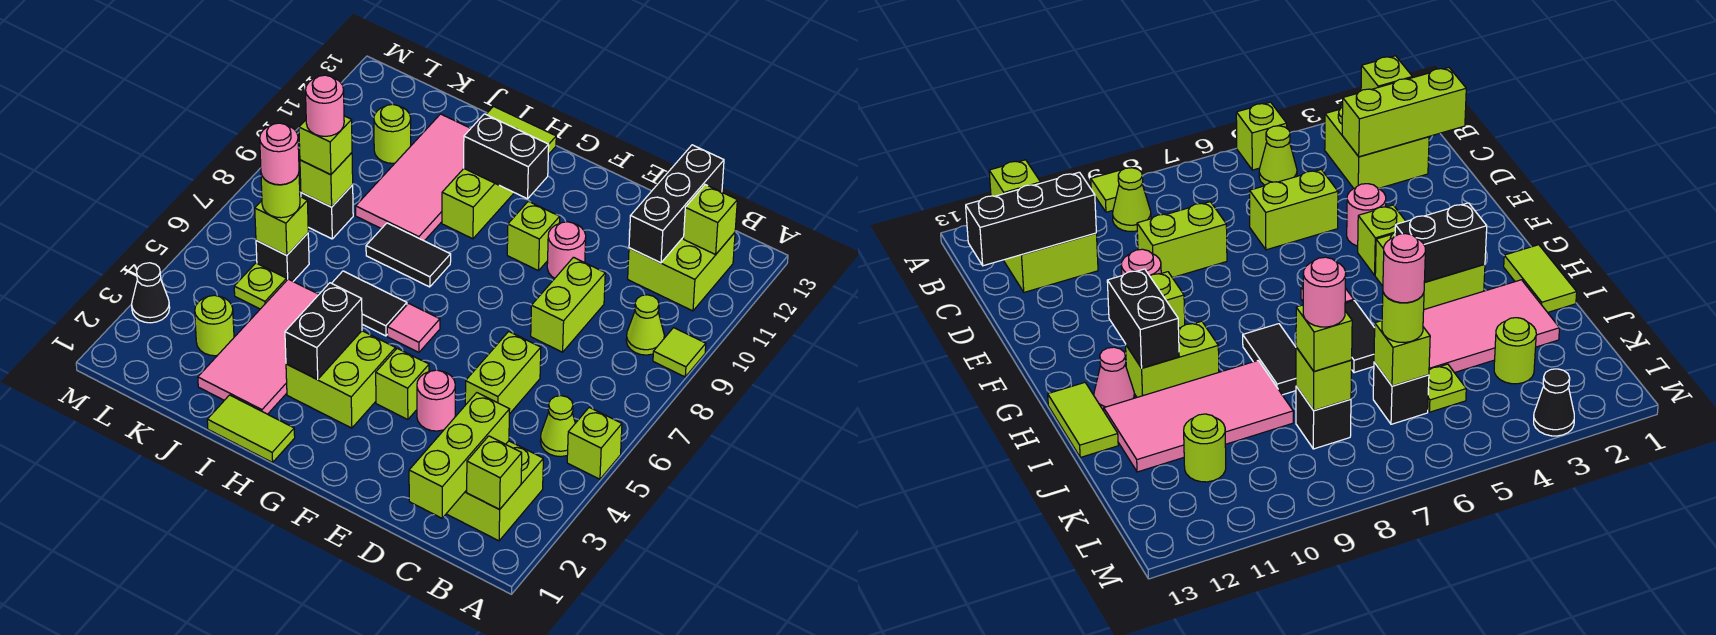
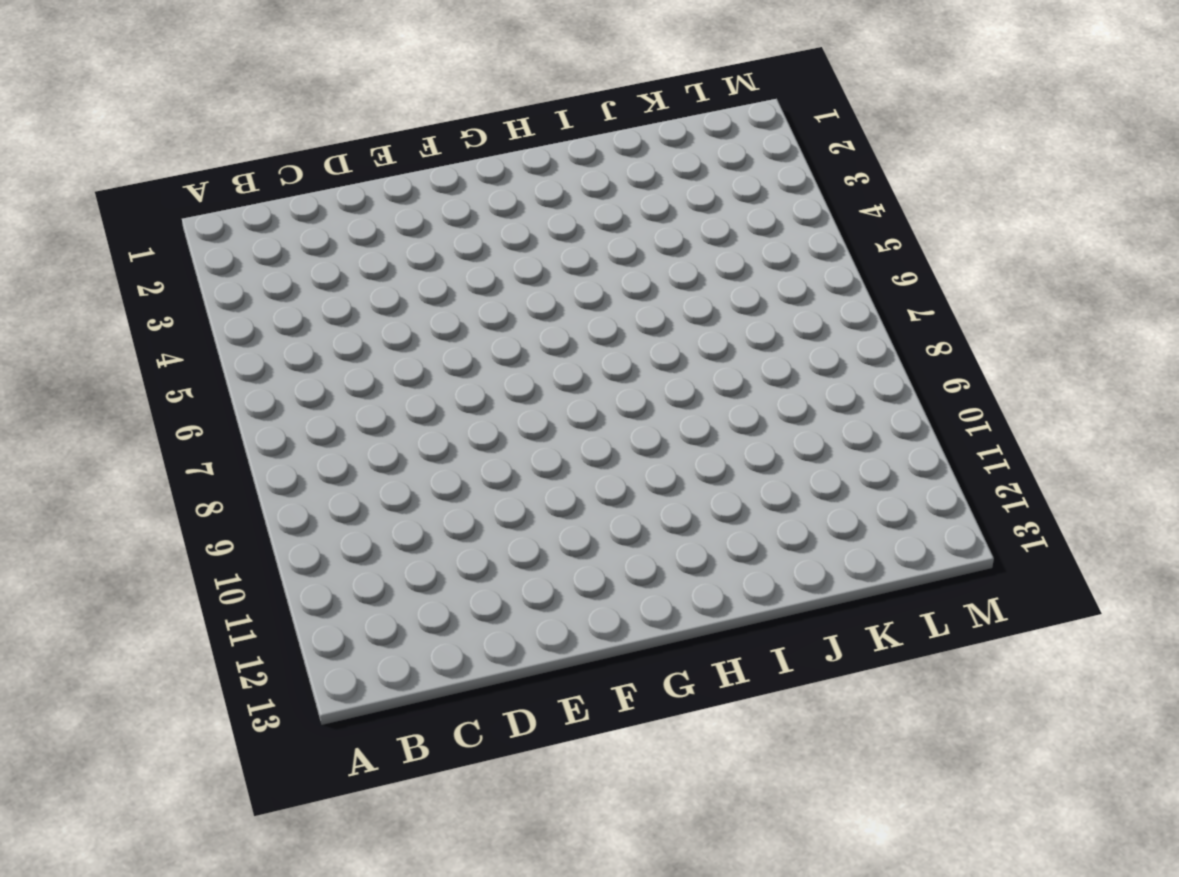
none -> lime 1x1 brick [567,407,622,479]
none -> lime 1x1 tile [653,328,706,377]
none -> lime 2x2 brick [447,441,543,541]
none -> lime 1x1 cone [540,396,575,457]

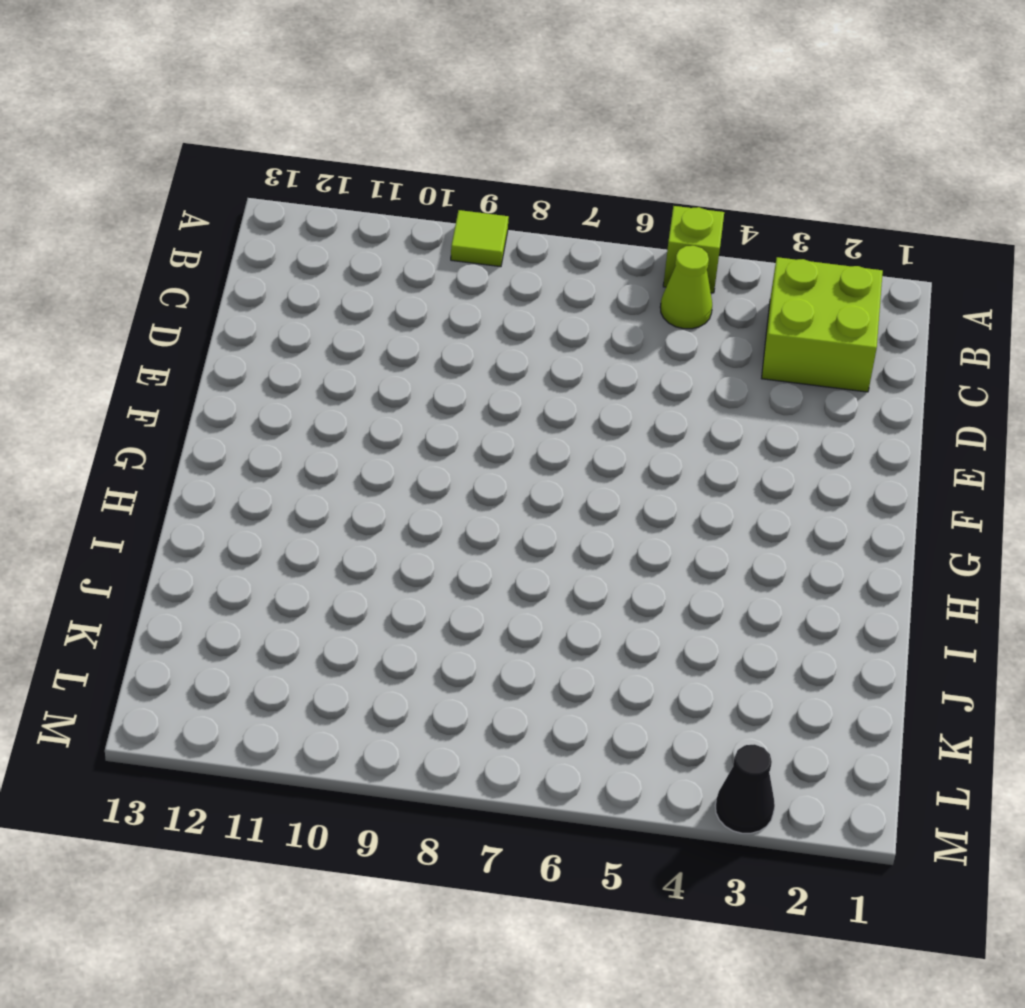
none -> lime 1x1 cone [626,295,664,355]
none -> lime 2x2 brick [628,233,735,311]
none -> lime 1x2 brick [465,332,541,414]
none -> lime 1x2 brick [531,257,605,352]

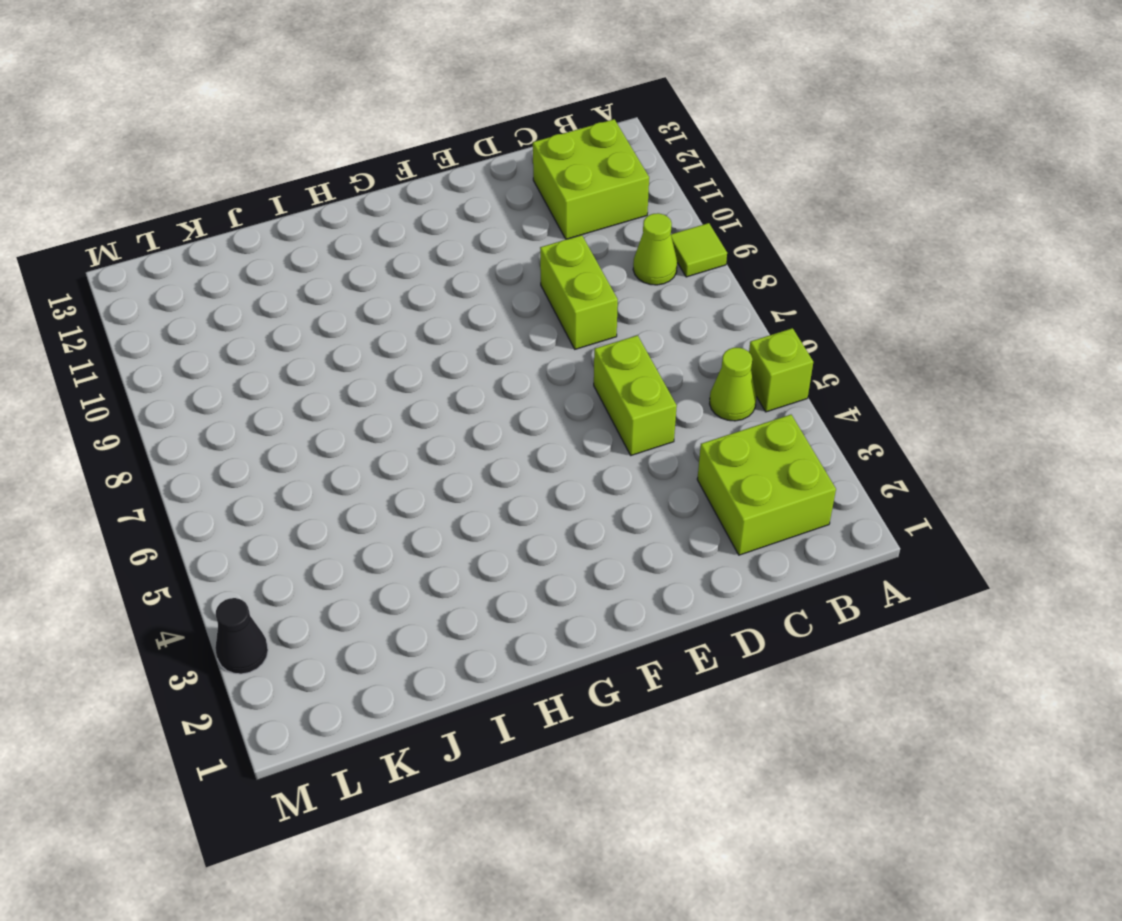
none -> pink 1x1 round brick [417,370,455,431]
none -> pink 1x1 round brick [547,222,586,278]
none -> lime 1x1 brick [376,348,429,420]
none -> lime 1x1 brick [507,201,560,271]

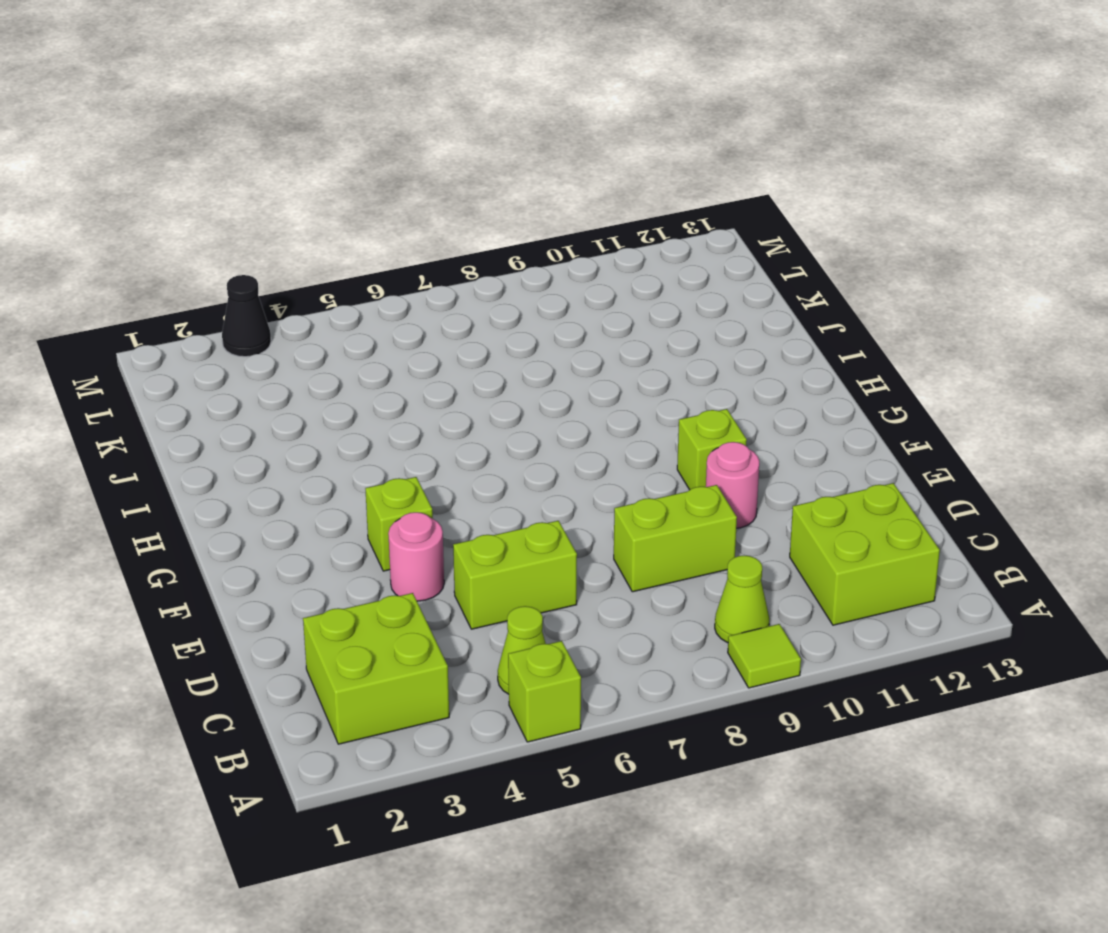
none -> lime 2x2 brick [286,331,396,428]
none -> pink 1x1 tile [387,303,440,352]
none -> lime 1x2 tile [207,395,295,463]
none -> black 1x2 tile [332,271,407,336]

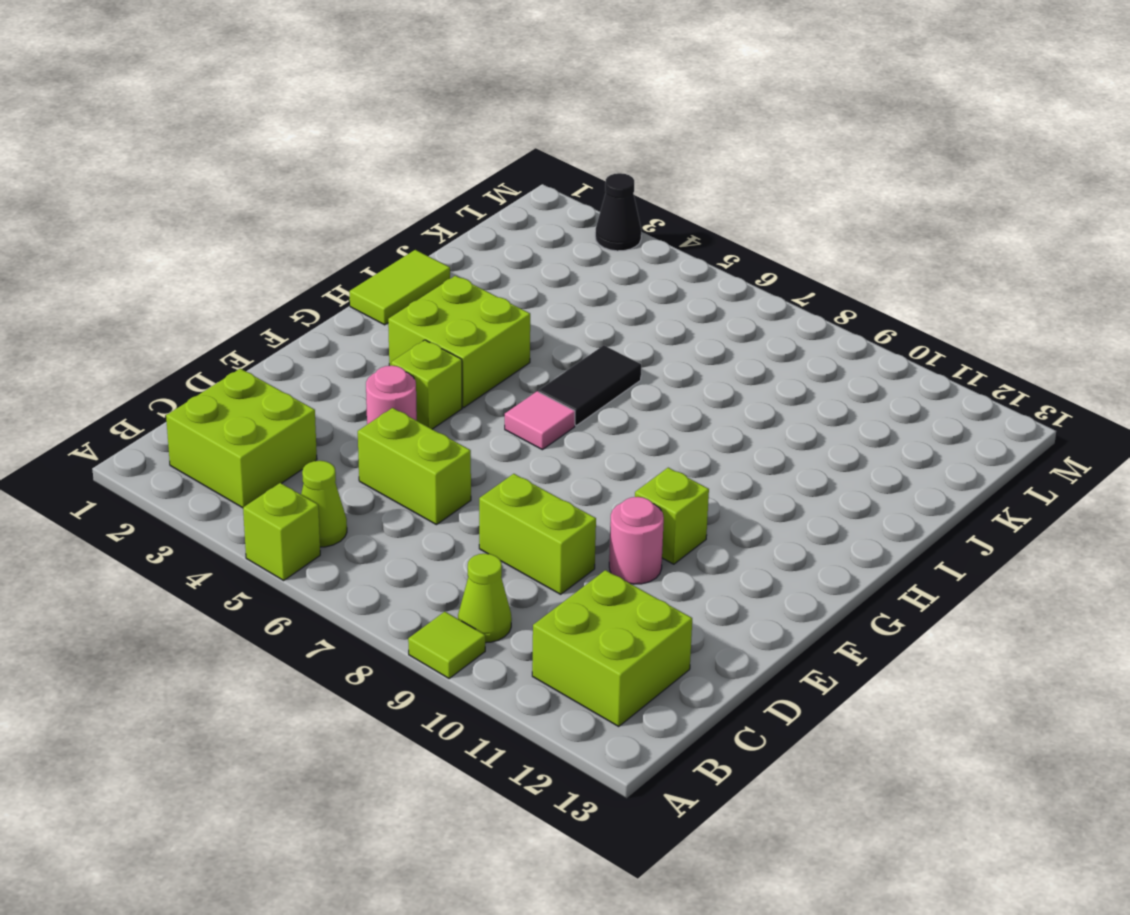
none -> black 1x2 tile [366,223,451,287]
none -> lime 1x2 brick [442,169,514,239]
none -> pink 1x1 cone [1094,347,1135,411]
none -> lime 1x2 tile [486,106,556,155]

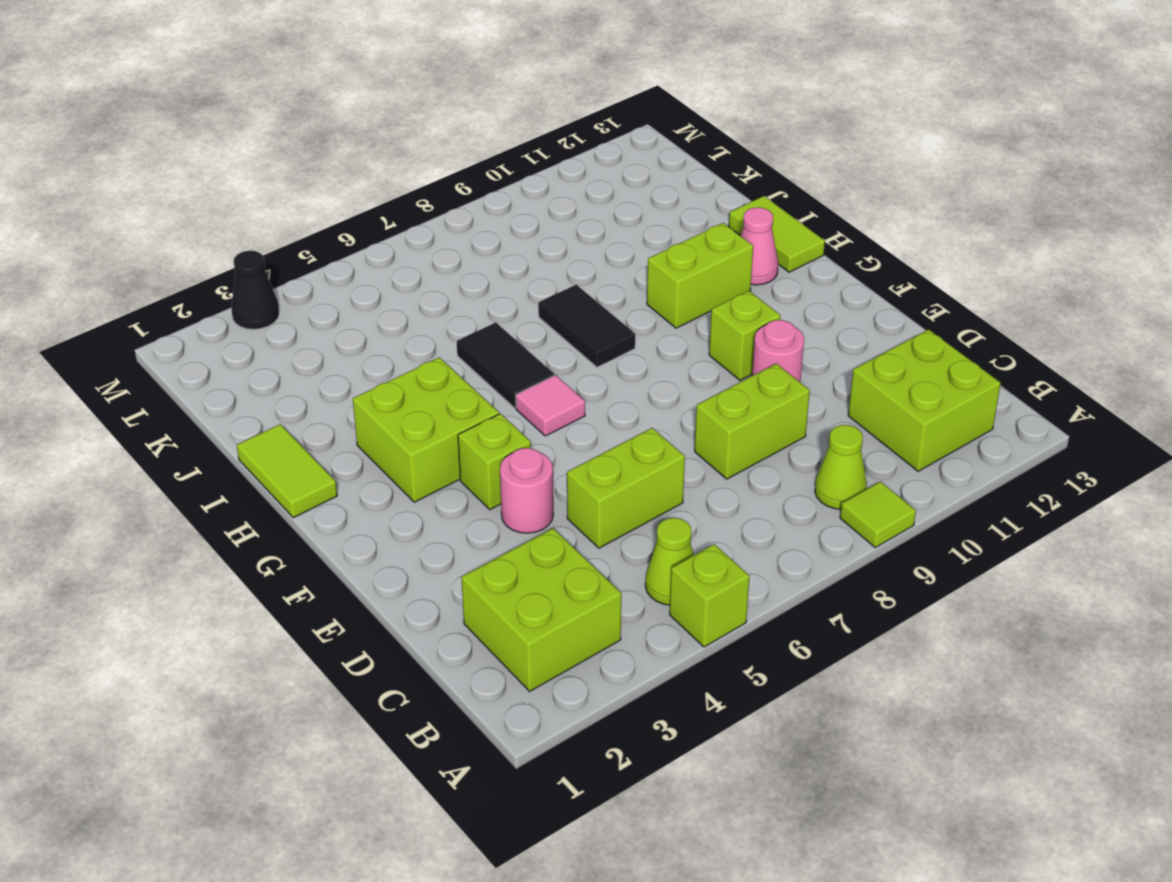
none -> pink 2x4 tile [198,279,319,414]
none -> pink 2x4 tile [356,114,471,241]
none -> lime 1x1 round brick [195,295,234,356]
none -> lime 1x1 plate [234,263,287,309]

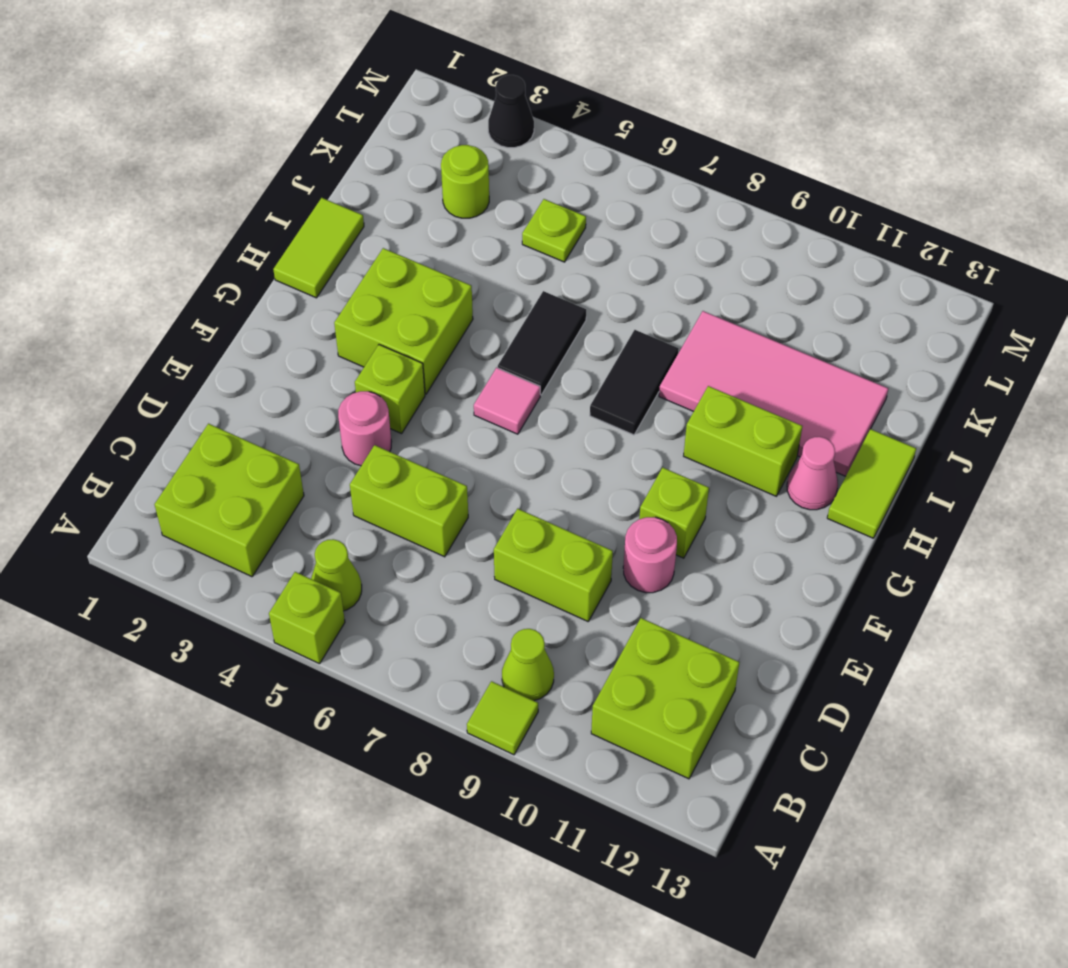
none -> pink 2x4 tile [198,279,319,414]
none -> black 1x1 brick [256,233,309,281]
none -> black 1x1 brick [301,185,353,239]
none -> lime 1x1 round brick [374,104,411,163]

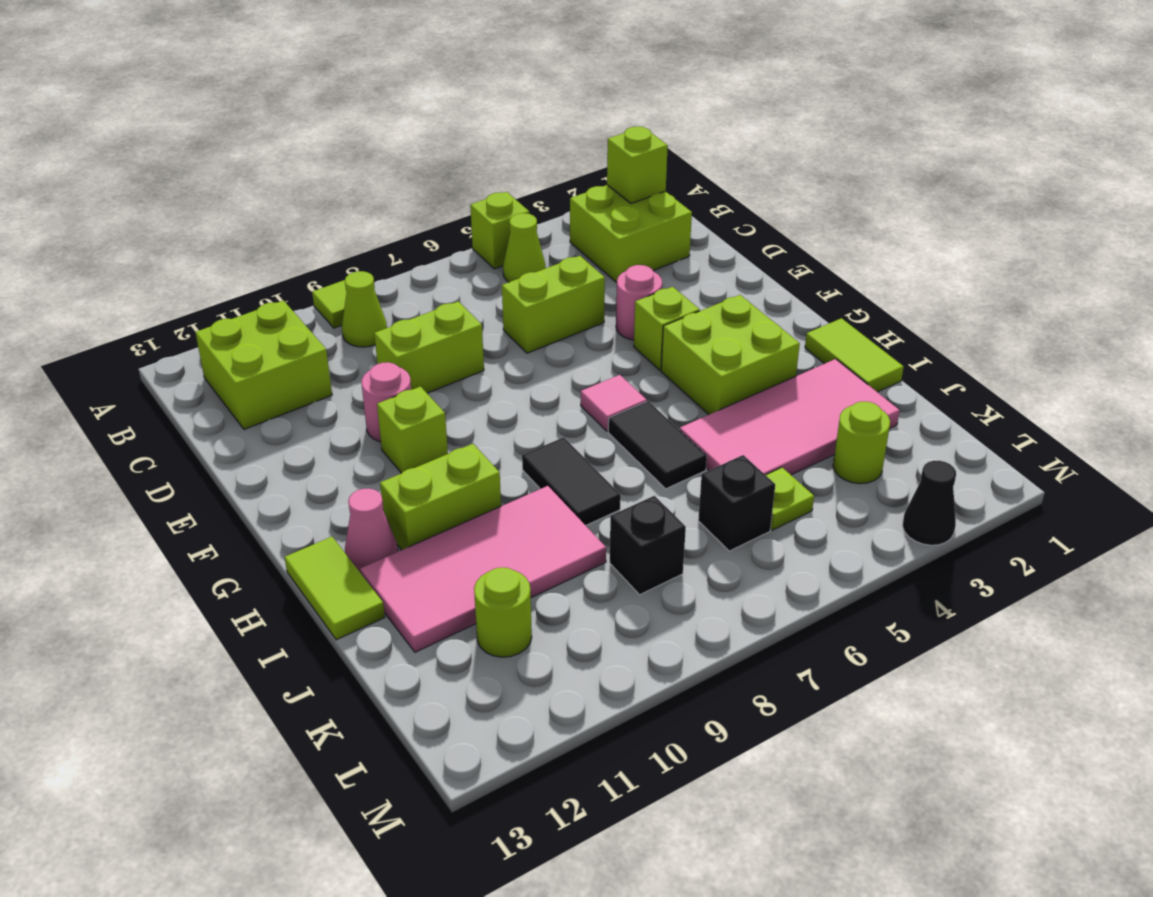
none -> lime 1x1 brick [684,185,737,255]
none -> lime 1x3 brick [409,393,510,518]
none -> black 1x3 brick [629,145,724,263]
none -> black 1x2 brick [464,114,549,199]

